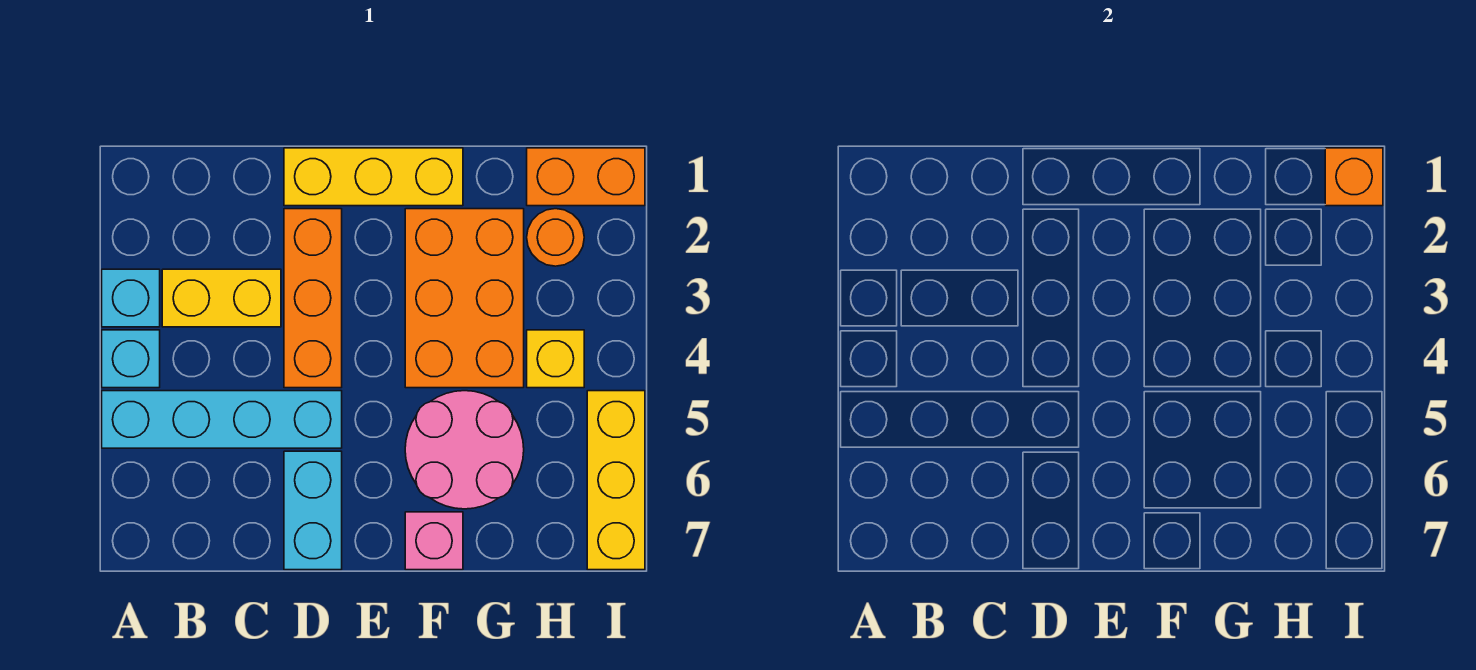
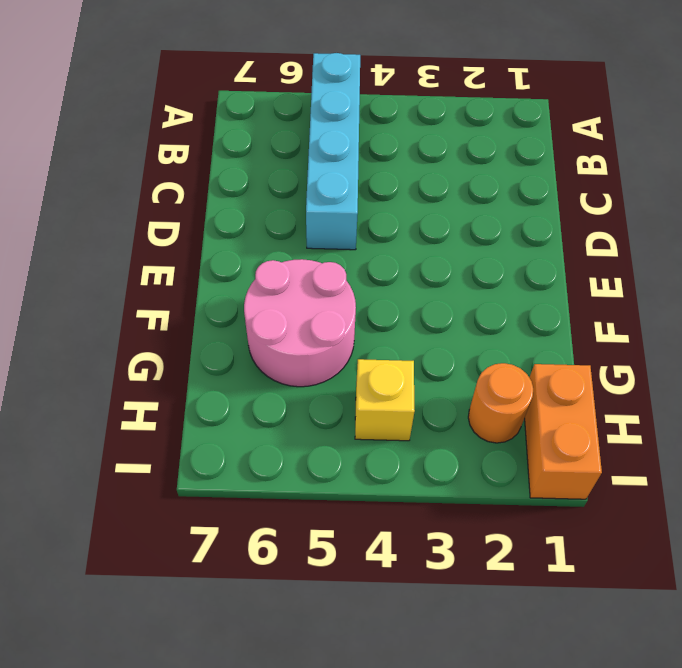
none -> cyan 1x1 brick [102,269,160,327]
none -> cyan 1x1 brick [102,330,160,388]
none -> yellow 1x2 brick [162,269,281,327]

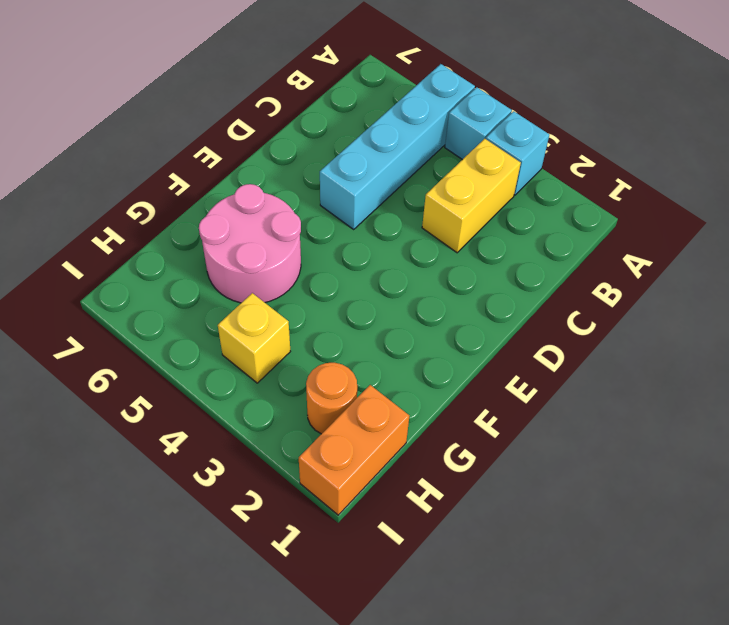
none -> yellow 1x3 brick [284,148,463,206]
none -> orange 1x3 brick [284,209,342,388]
none -> cyan 1x2 brick [284,451,342,570]

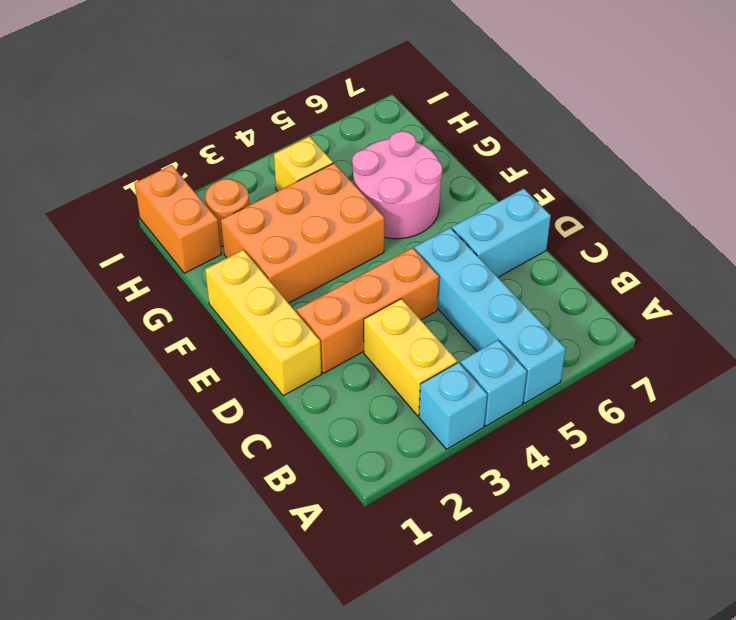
none -> pink 1x1 brick [405,512,463,570]
none -> yellow 1x3 brick [587,391,645,570]
none -> orange 1x1 brick [1325,148,1383,206]

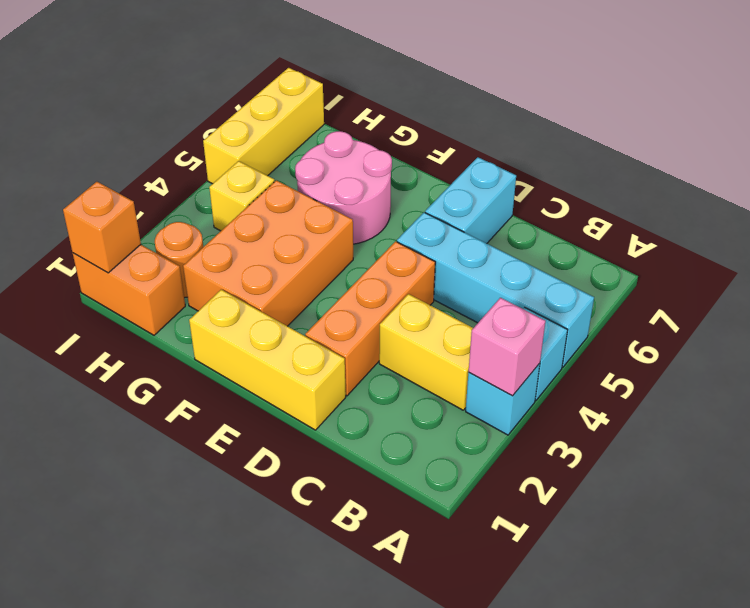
pink 1x1 brick [469,298,545,396] -> pink 1x1 brick moved to [405,512,463,570]

